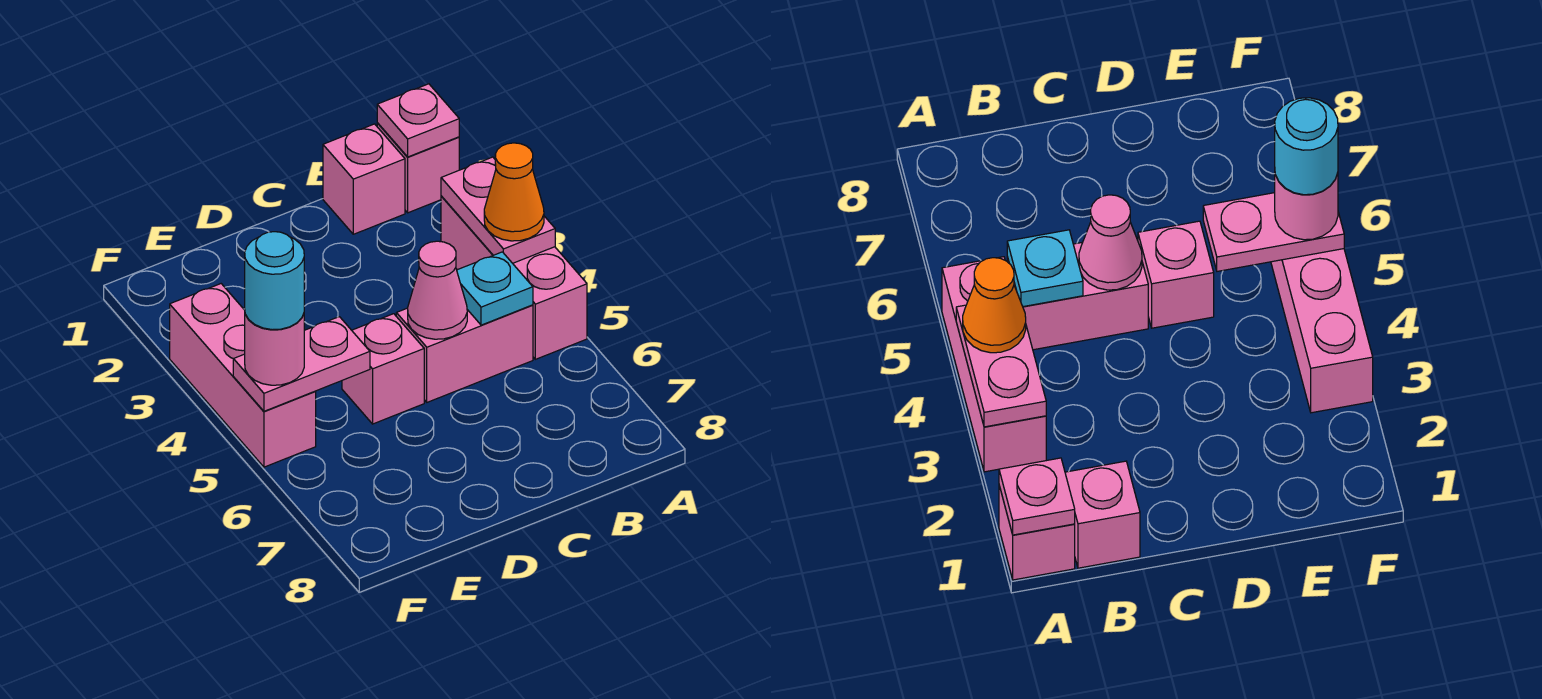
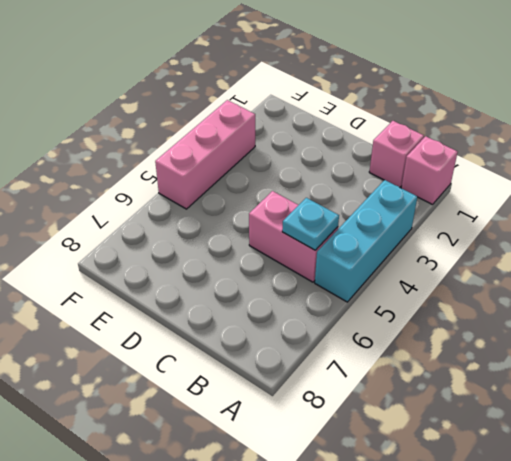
cyan 1x3 brick [315,180,417,302] -> pink 1x3 brick [441,196,587,359]
none -> pink 1x1 brick [342,314,424,424]
none -> pink 1x1 plate [377,84,459,157]
none -> pink 1x2 plate [441,157,555,263]

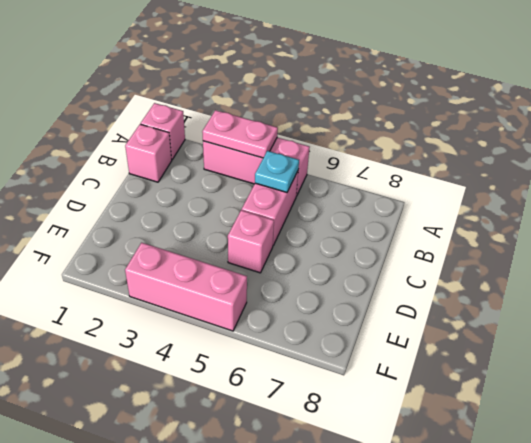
none -> pink 1x1 plate [377,84,459,157]
none -> pink 1x1 cone [408,241,467,339]
none -> pink 1x2 plate [233,317,370,411]

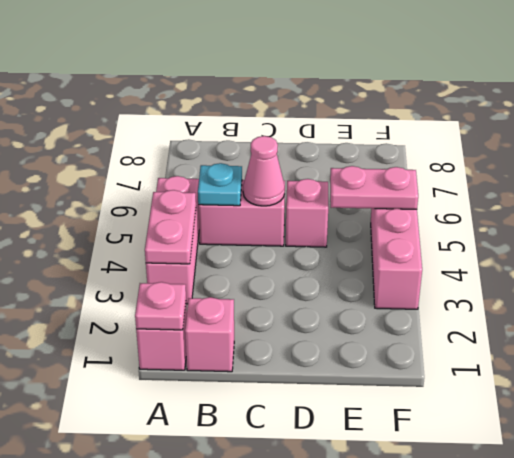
none -> orange 1x1 cone [484,143,544,241]
none -> pink 1x1 round brick [245,314,304,385]
none -> cyan 1x1 round brick [245,232,304,330]

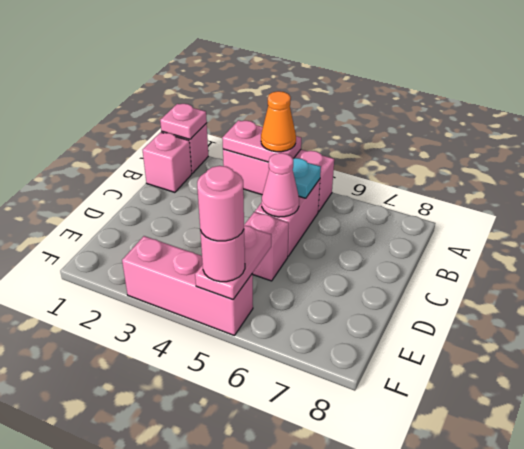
pink 1x1 round brick [197,166,244,241] -> cyan 1x1 round brick [245,232,304,330]

